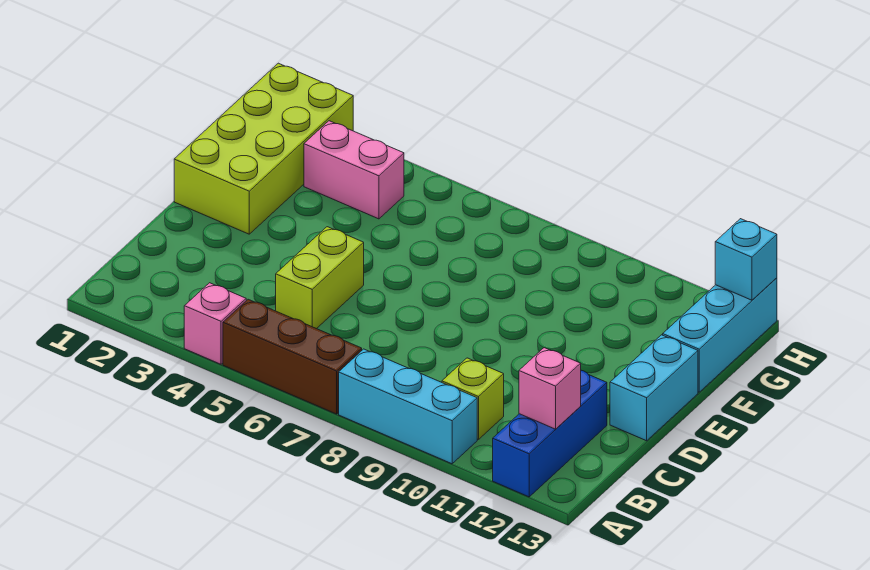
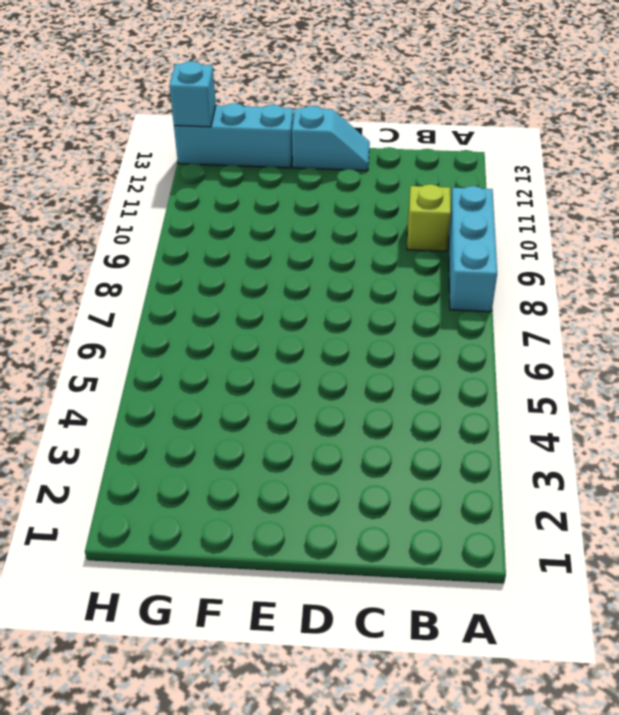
cyan 1x2 slope [292,106,370,171] -> cyan 1x2 brick [610,335,698,441]
none -> pink 1x1 brick [184,283,246,364]
none -> brown 1x3 brick [223,299,362,414]
none -> blue 1x3 brick [493,370,607,497]

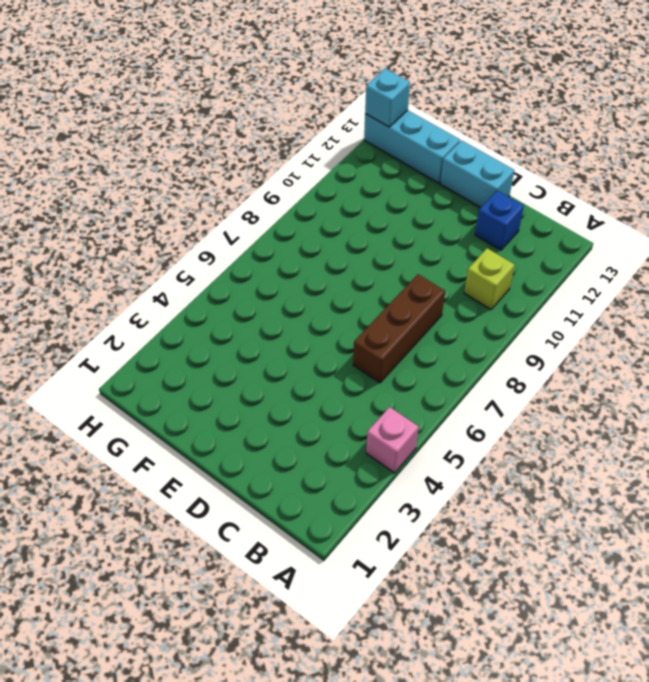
brown 1x3 brick [353,274,445,383] -> brown 1x3 brick moved to [223,299,362,414]
blue 1x1 brick [475,191,524,250] -> blue 1x3 brick [493,370,607,497]
none -> cyan 1x3 brick [339,349,477,464]
none -> lime 1x2 brick [276,227,364,329]
none -> lime 2x4 brick [174,63,353,234]

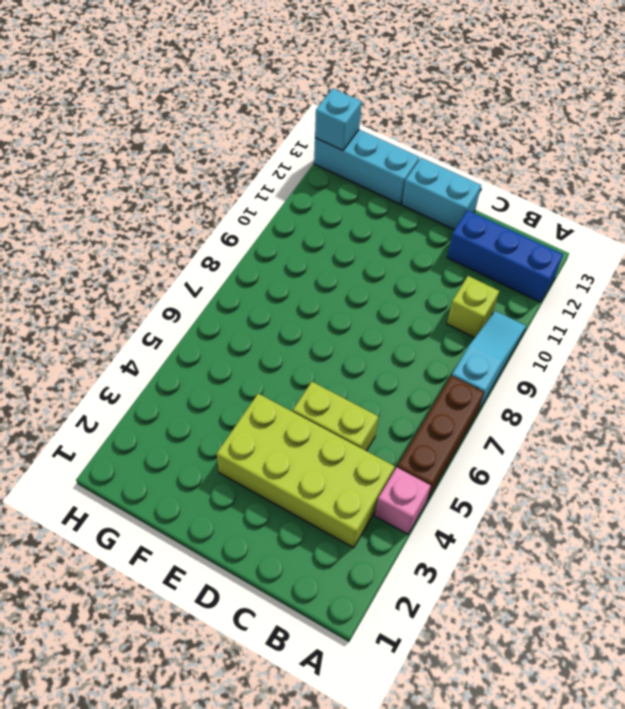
cyan 1x3 slope [452,311,526,411] -> cyan 1x3 brick [339,349,477,464]
lime 2x4 brick [217,394,395,548] -> lime 2x4 brick moved to [174,63,353,234]
none -> pink 1x2 brick [304,121,404,219]
none -> pink 1x1 brick [519,348,581,429]

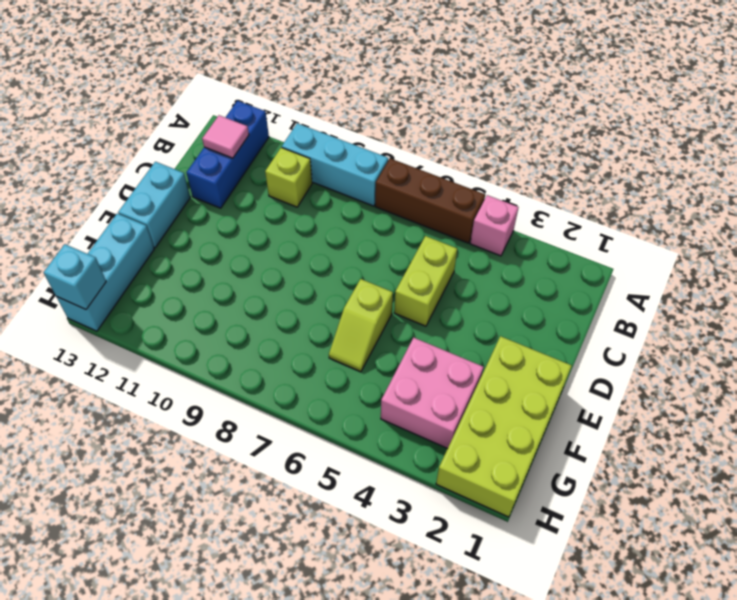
pink 1x1 tile [202,115,249,158] -> pink 1x1 brick [519,348,581,429]
lime 1x2 slope [329,279,393,372] -> none
pink 2x2 brick [381,338,484,449] -> pink 1x2 brick [304,121,404,219]

